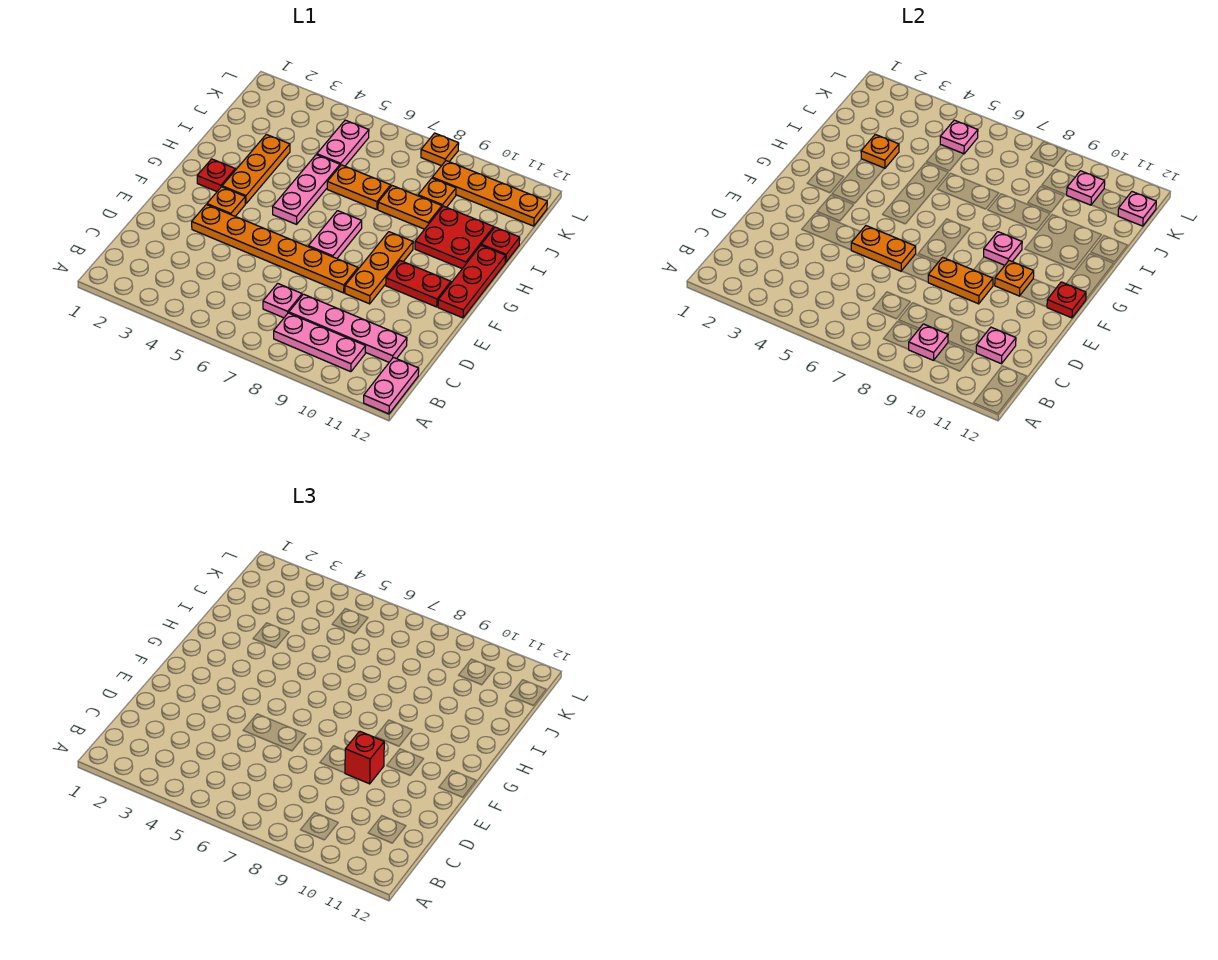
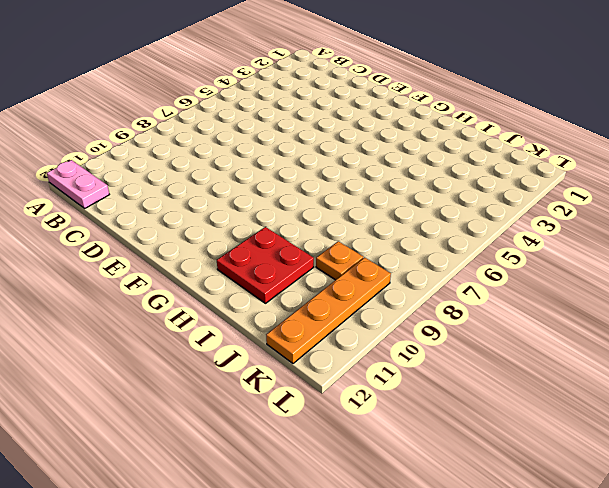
none -> pink 1x3 plate [274,313,366,372]
none -> pink 1x1 plate [263,283,302,318]
none -> pink 1x4 plate [289,294,407,362]
none -> orange 1x6 plate [192,205,358,293]

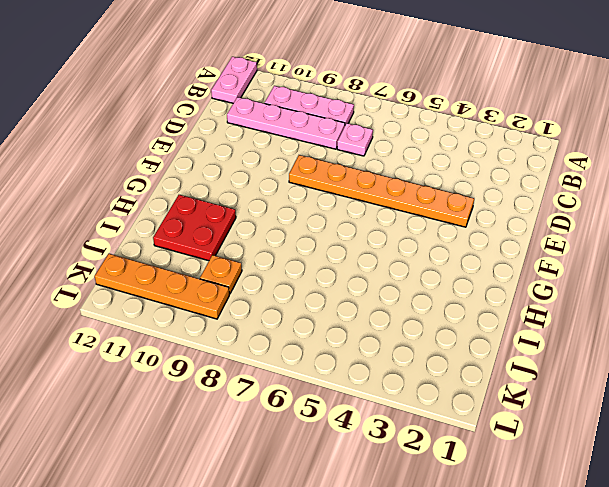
none -> orange 1x3 plate [345,232,413,304]
none -> orange 1x1 plate [207,187,245,216]
none -> pink 1x2 plate [308,211,362,258]
none -> red 1x2 plate [386,261,451,307]

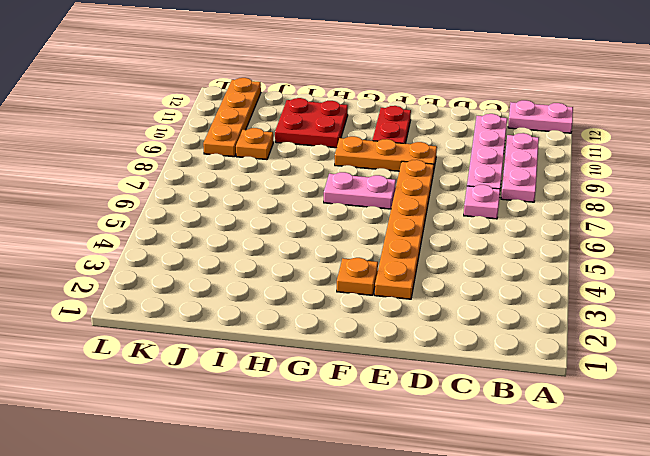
none -> red 1x3 plate [438,245,506,318]
none -> red 1x1 plate [197,159,235,192]
none -> orange 1x3 plate [222,134,290,203]
none -> pink 1x3 plate [273,155,340,224]

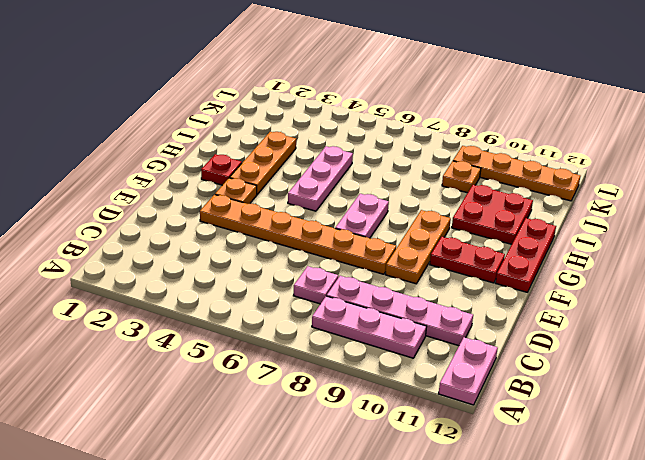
none -> orange 1x2 plate [327,165,391,210]
none -> orange 1x2 plate [378,186,442,229]
none -> red 1x1 plate [481,227,520,262]
none -> pink 1x2 plate [317,120,369,166]

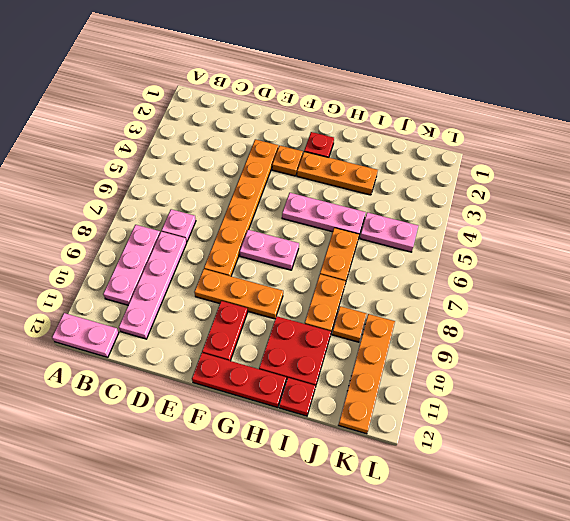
none -> orange 1x1 plate [421,133,459,166]
none -> pink 1x1 plate [908,324,948,360]
none -> pink 1x1 plate [976,327,1016,364]
none -> orange 1x2 plate [851,226,916,271]

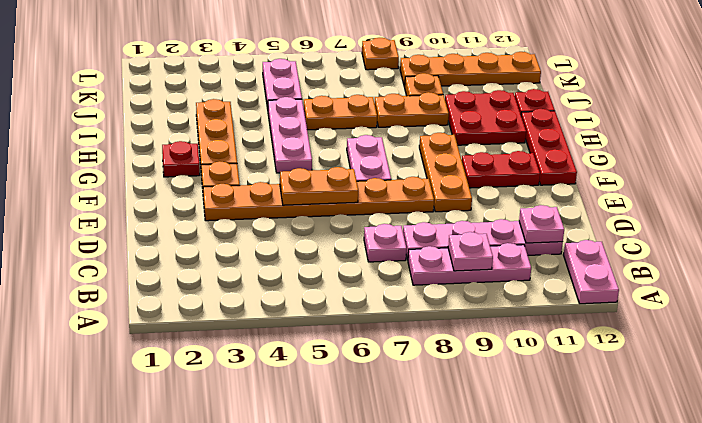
none -> orange 1x2 plate [928,257,993,304]
none -> orange 1x1 plate [995,261,1034,296]
none -> red 1x1 plate [1047,282,1086,318]
none -> pink 1x1 plate [984,232,1022,265]

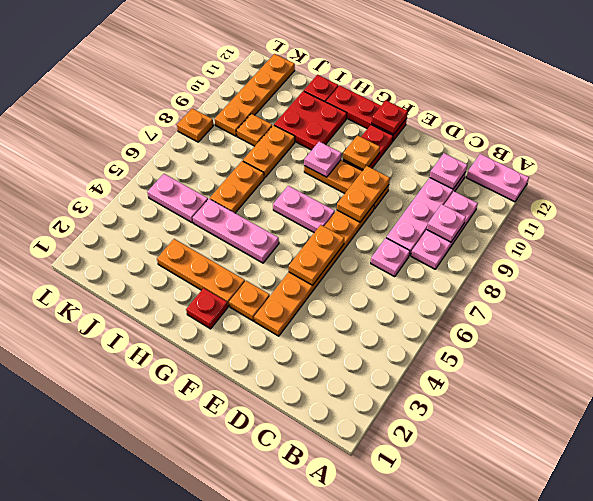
none -> orange 1x1 plate [861,134,899,168]
none -> pink 1x1 plate [940,120,978,154]
none -> pink 1x1 plate [1067,171,1105,205]
none -> pink 1x1 plate [1118,192,1156,226]

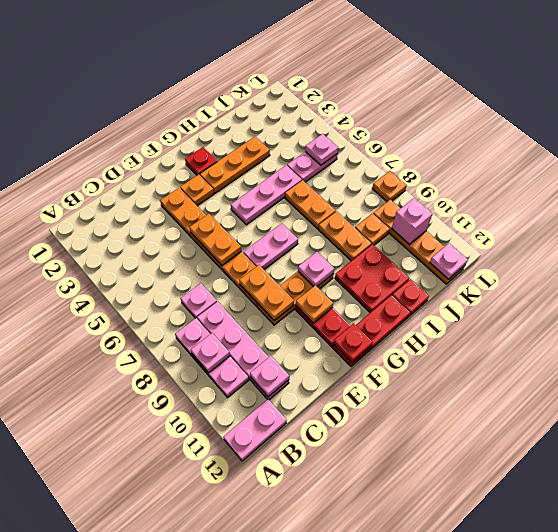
pink 1x1 brick [392,198,432,244] -> pink 1x1 plate [1067,171,1105,205]
none -> orange 1x1 plate [861,134,899,168]
none -> red 1x1 brick [345,731,384,784]

